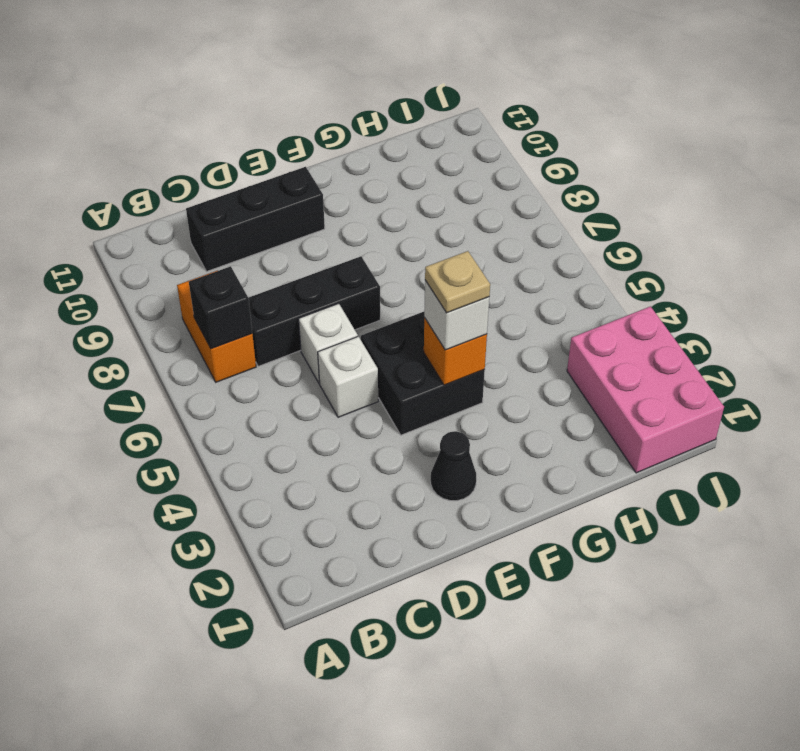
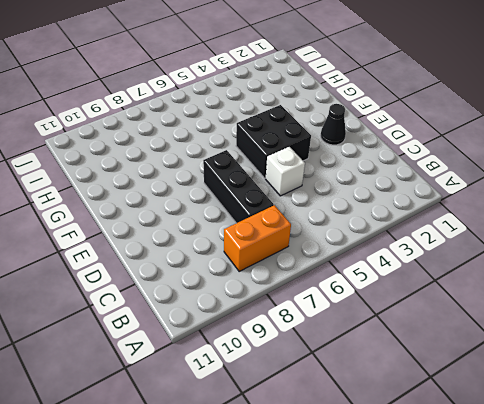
none -> black 1x3 brick [186,167,325,271]
none -> white 1x1 brick [299,304,358,383]
none -> pink 2x3 brick [567,306,724,473]

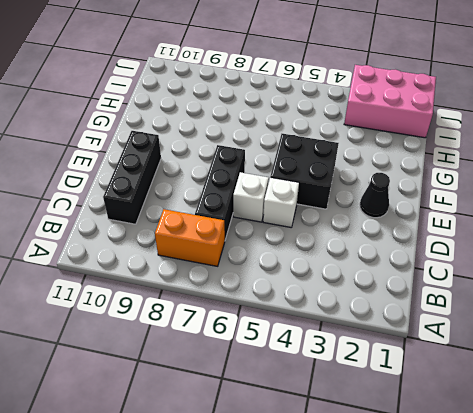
none -> black 1x1 brick [189,266,252,349]
none -> orange 1x1 brick [424,318,487,385]
none -> white 1x1 brick [424,280,489,350]

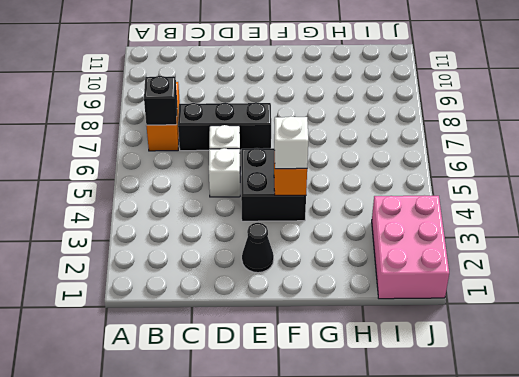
none -> black 1x3 brick [186,167,325,271]
none -> tan 1x1 plate [425,251,490,313]

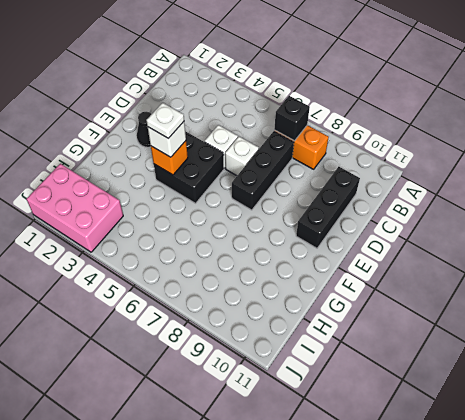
white 1x1 plate [146,103,184,139] -> tan 1x1 plate [425,251,490,313]

